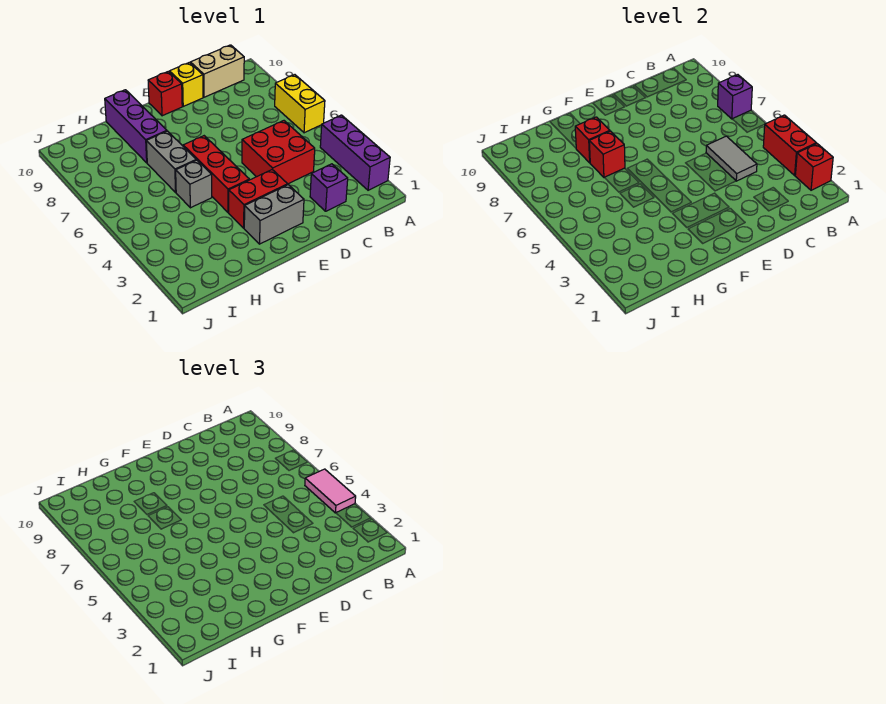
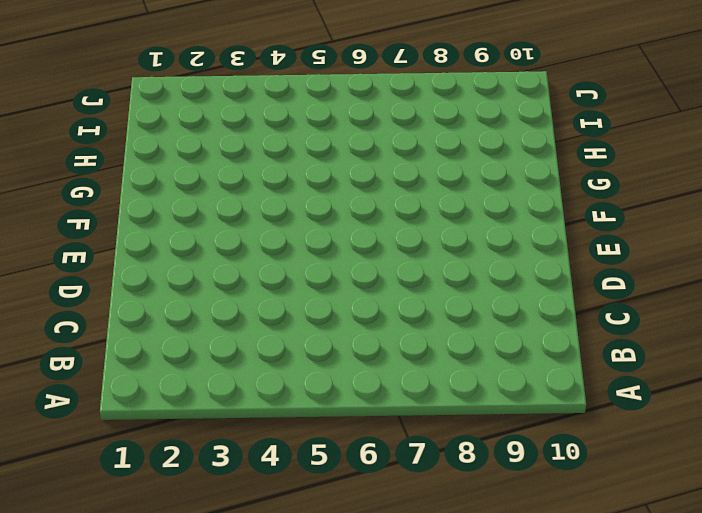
none -> purple 1x3 brick [320,115,390,190]
none -> yellow 1x2 brick [275,75,325,133]
none -> tan 1x2 brick [190,45,244,97]

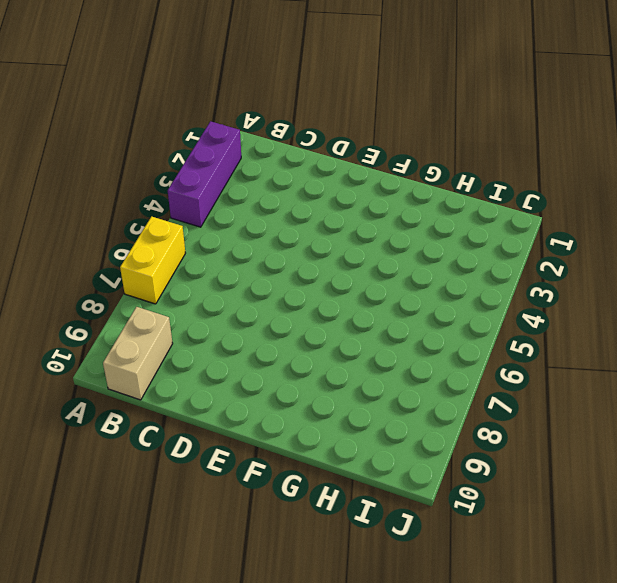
tan 1x2 brick [103,307,173,400] -> tan 1x2 brick turned to [190,45,244,97]
none -> purple 1x1 brick [310,164,348,211]
none -> red 2x2 brick [242,121,315,184]
none -> yellow 1x1 brick [169,62,203,106]

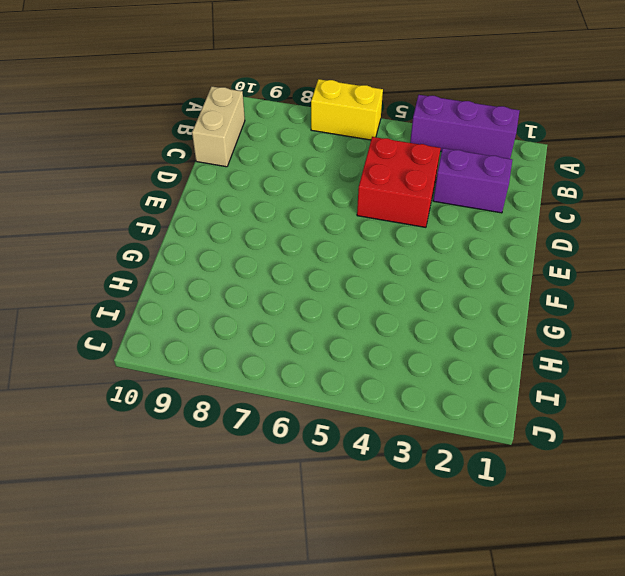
purple 1x2 brick [433,148,512,213] -> purple 1x1 brick [310,164,348,211]
none -> yellow 1x1 brick [169,62,203,106]
none -> grey 1x2 brick [244,185,304,244]
none -> red 1x2 brick [229,170,288,228]

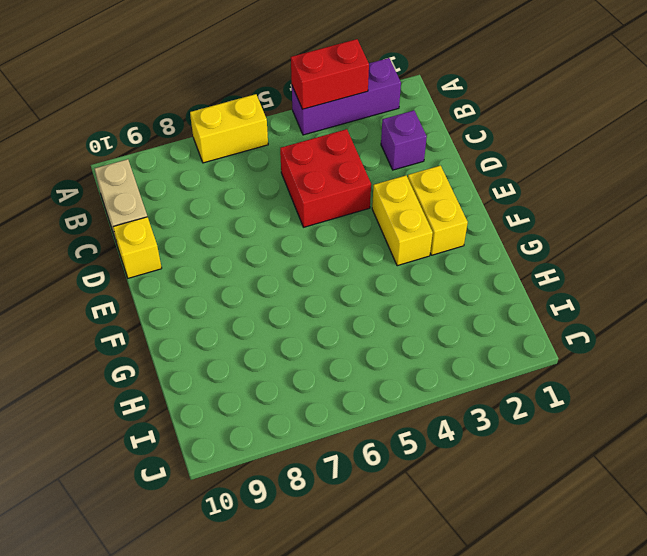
yellow 1x2 brick [408,166,468,255] -> grey 1x2 brick [244,185,304,244]
yellow 1x2 brick [372,176,433,266] -> red 1x2 brick [229,170,288,228]
none -> red 1x1 brick [148,71,182,116]
none -> red 1x3 brick [183,136,249,212]
none -> grey 1x1 brick [176,160,212,208]

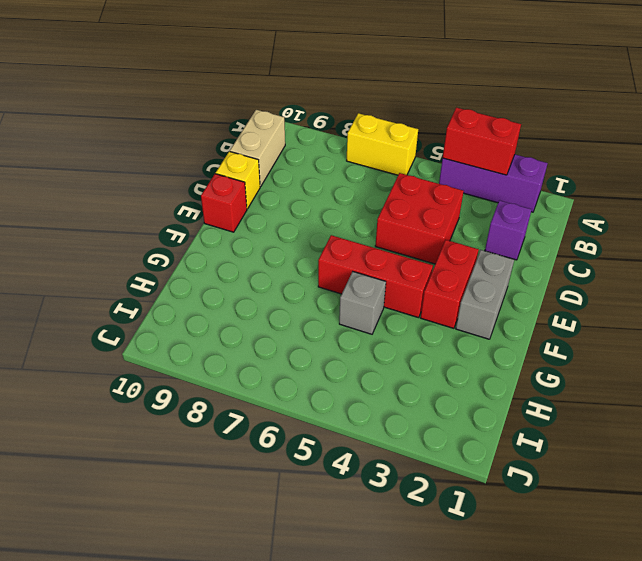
none -> grey 1x2 brick [146,131,196,192]
none -> purple 1x3 brick [105,90,167,163]
none -> red 1x1 brick [795,144,833,190]

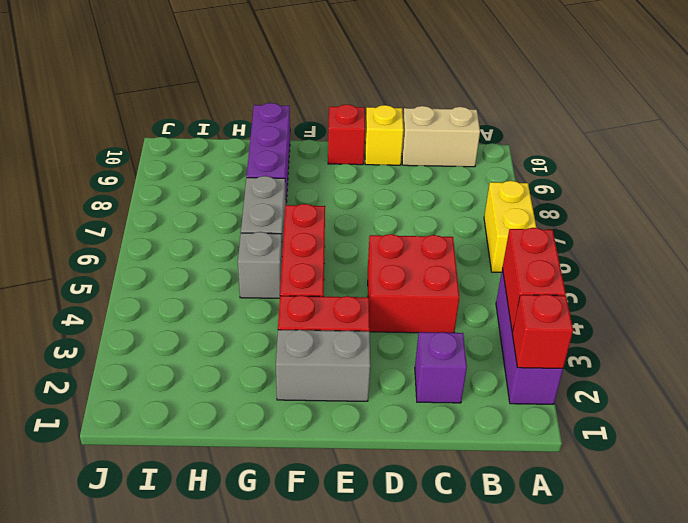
none -> purple 1x1 brick [718,75,752,119]
none -> grey 1x2 tile [706,136,757,181]
none -> red 1x1 brick [589,131,625,178]

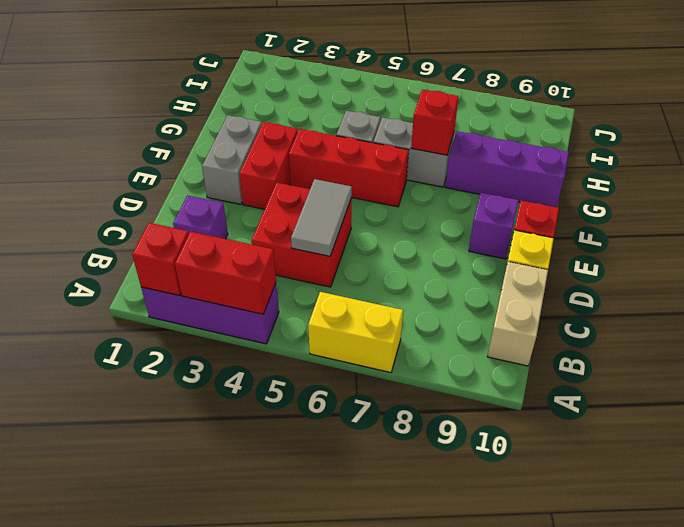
grey 1x2 tile [291,179,352,256] -> grey 1x2 tile turned to [706,136,757,181]
purple 1x1 brick [469,193,518,259] -> purple 1x1 brick moved to [718,75,752,119]
none -> red 1x1 brick [575,117,610,163]
none -> pink 1x2 tile [305,469,356,513]

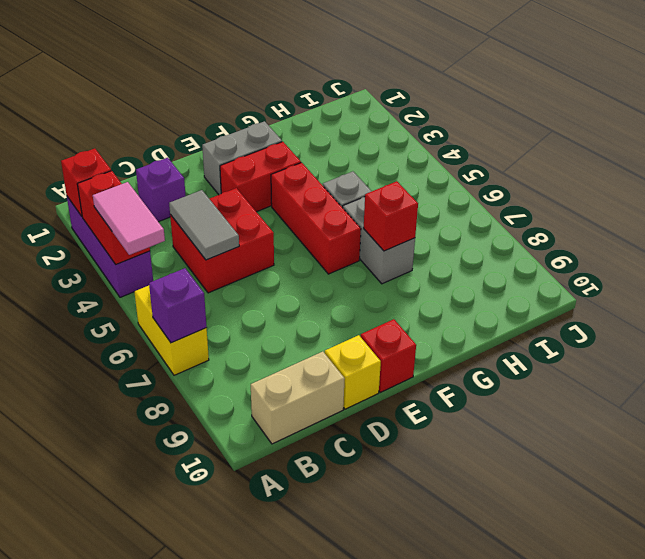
none -> purple 1x3 brick [105,90,167,163]
none -> red 1x1 brick [575,117,610,163]

